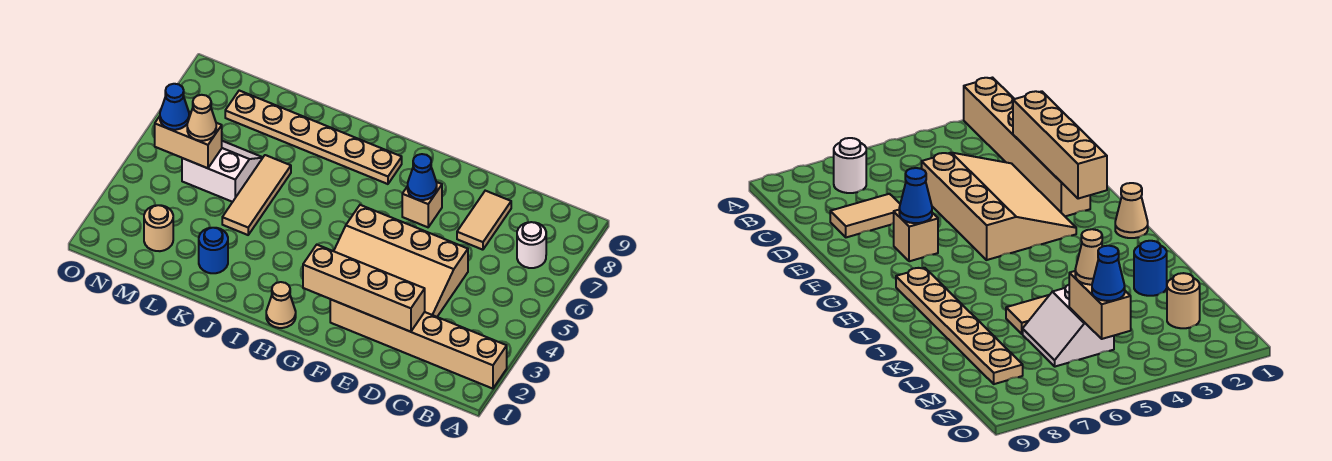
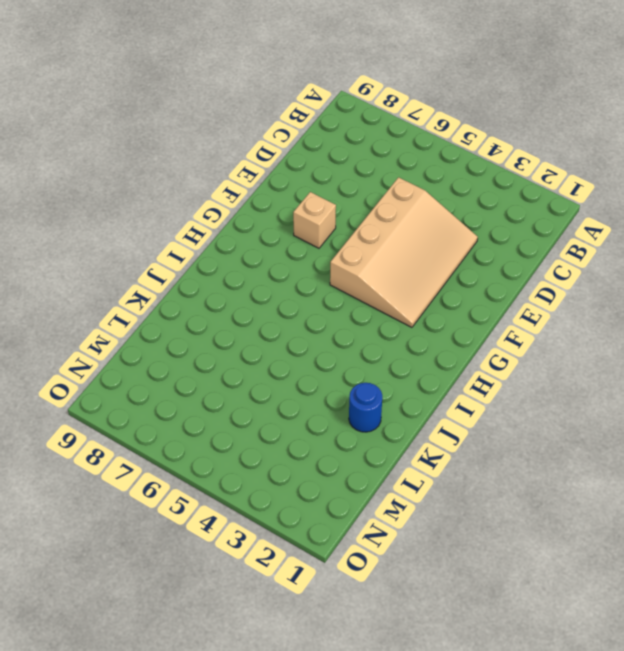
none -> tan 1x6 brick [330,299,507,389]
none -> white 1x1 round brick [517,222,546,268]
none -> tan 1x2 tile [457,191,511,250]

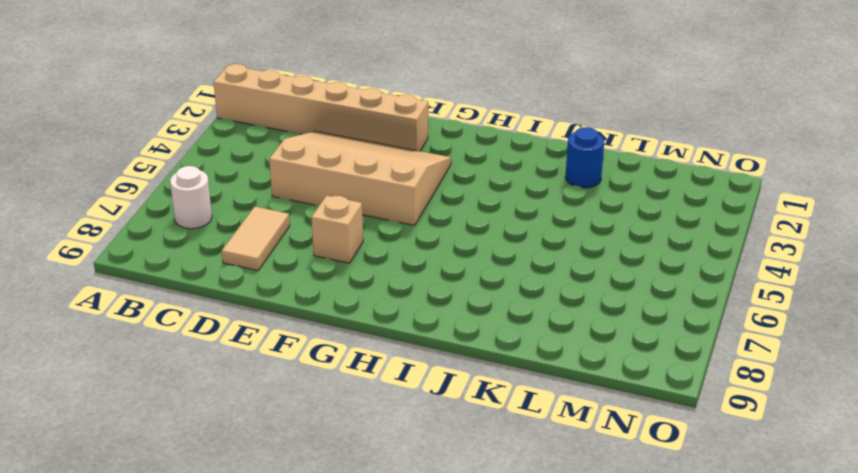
none -> tan 1x1 cone [266,282,296,328]
none -> tan 1x6 plate [225,91,402,184]
none -> tan 1x3 tile [222,155,291,235]

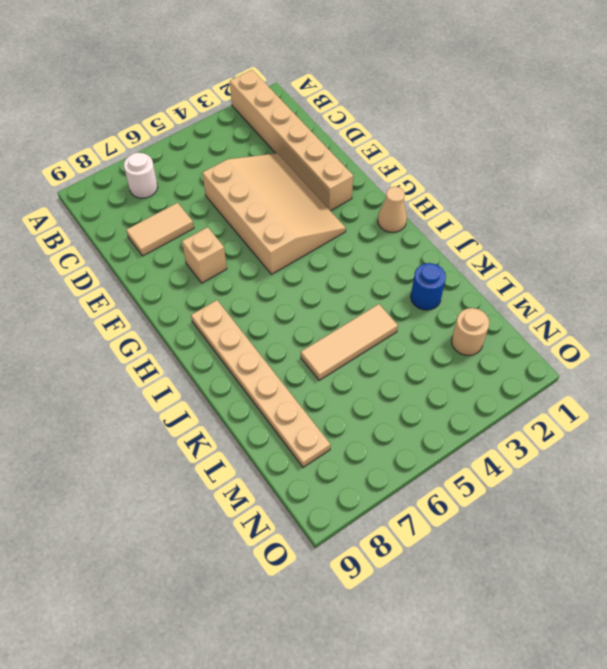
none -> white 2x2 slope [182,141,263,202]
none -> tan 1x4 brick [303,245,425,332]
none -> blue 1x1 cone [408,154,437,200]

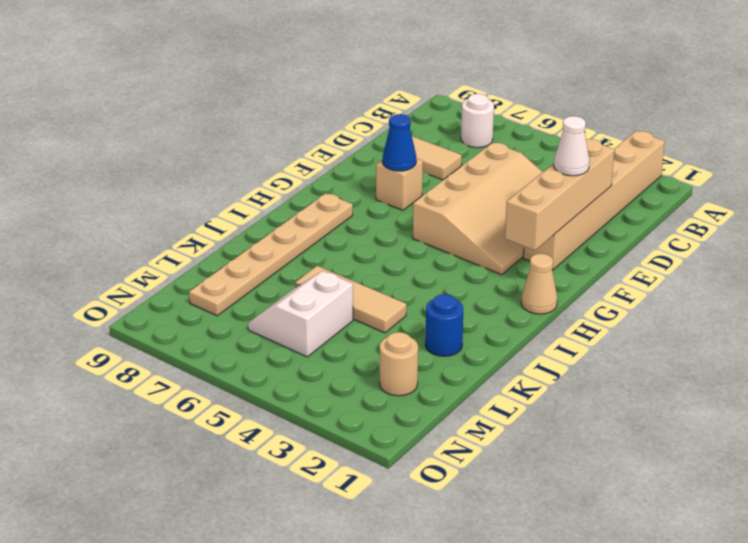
white 1x1 cone [554,116,589,176] -> none
none -> tan 1x2 brick [155,112,222,168]
none -> tan 1x1 cone [187,95,216,141]
none -> blue 1x1 cone [160,84,189,130]

